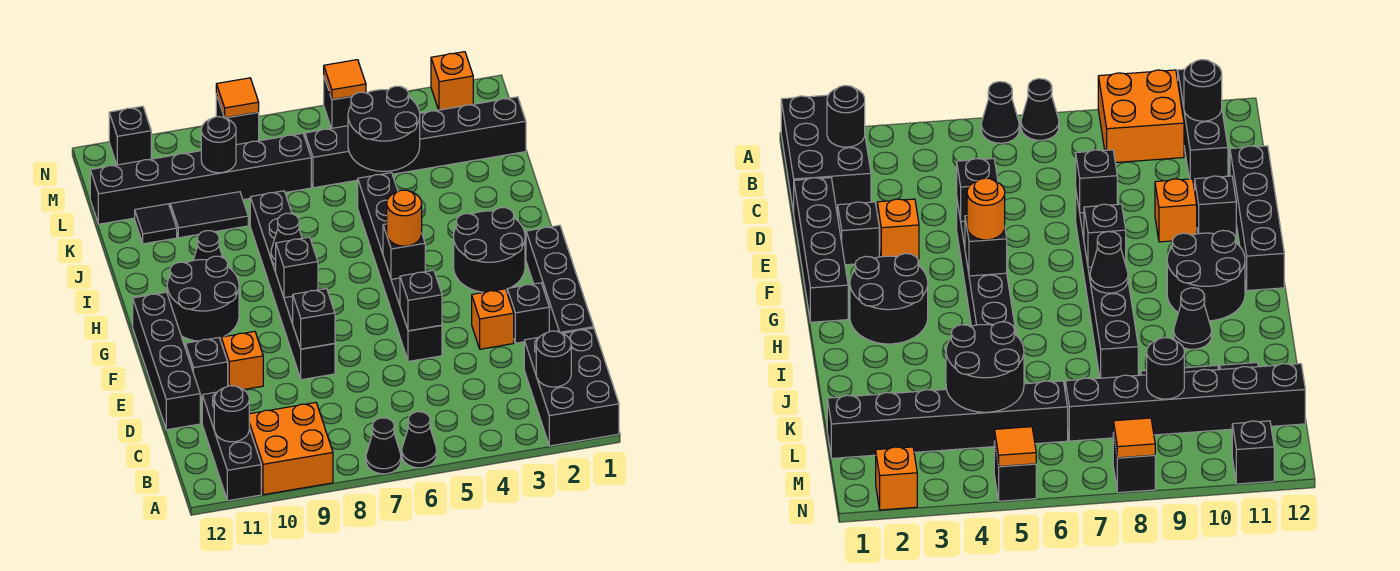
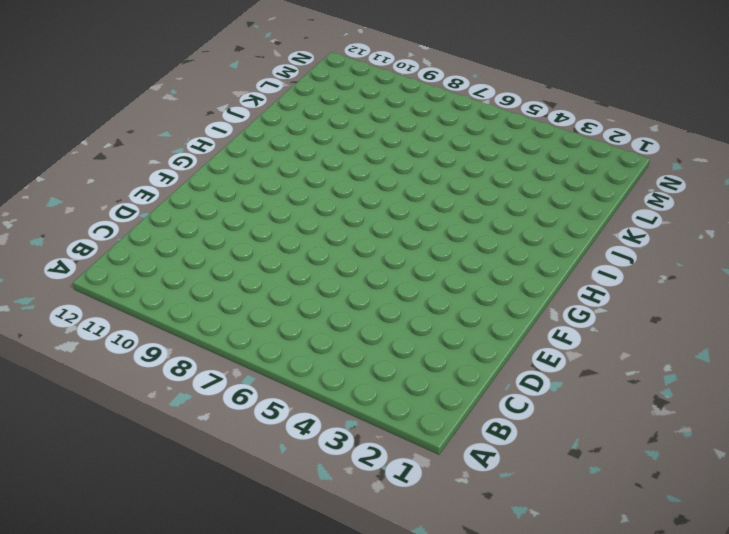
none -> black 2x3 brick [524,328,619,446]
none -> black 1x1 cone [402,412,437,468]
none -> black 1x1 cone [366,418,401,474]
none -> orange 2x2 brick [249,402,333,495]

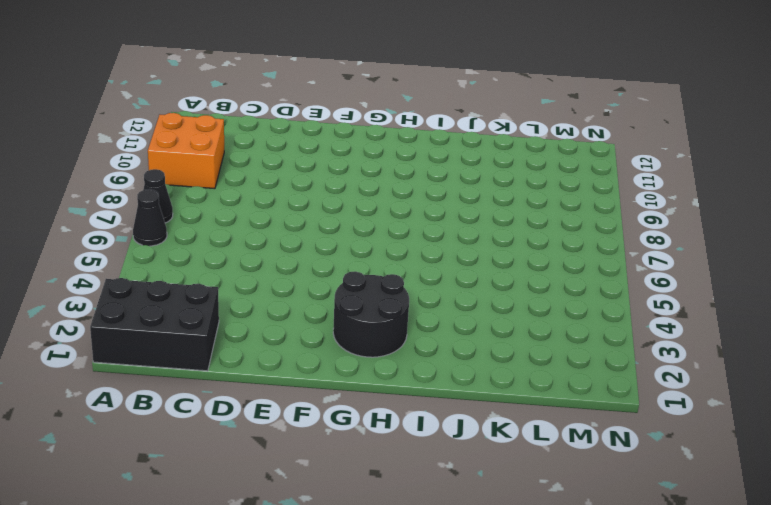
none -> black 1x3 brick [202,392,261,501]
none -> black 1x4 brick [526,225,594,333]
none -> black 1x4 brick [133,292,200,430]
none -> black 1x1 brick [507,283,549,343]

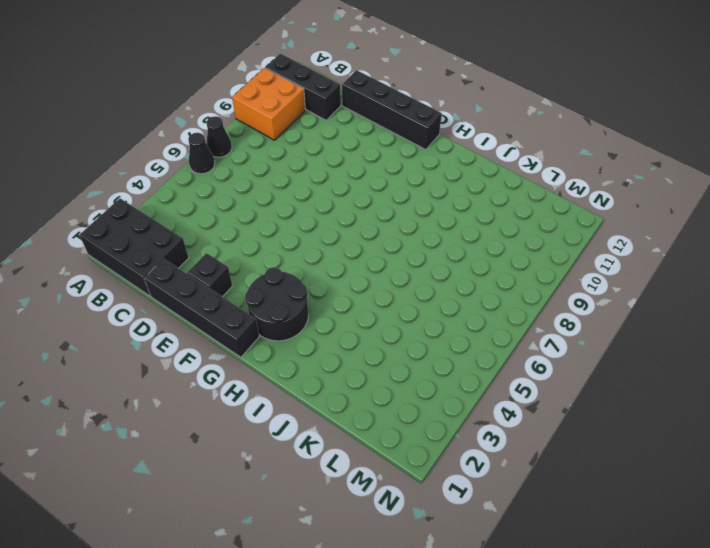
none -> orange 1x1 brick [472,289,514,349]
none -> black 1x6 brick [358,173,442,362]
none -> black 1x6 brick [250,191,335,380]
none -> orange 1x1 brick [221,331,263,390]

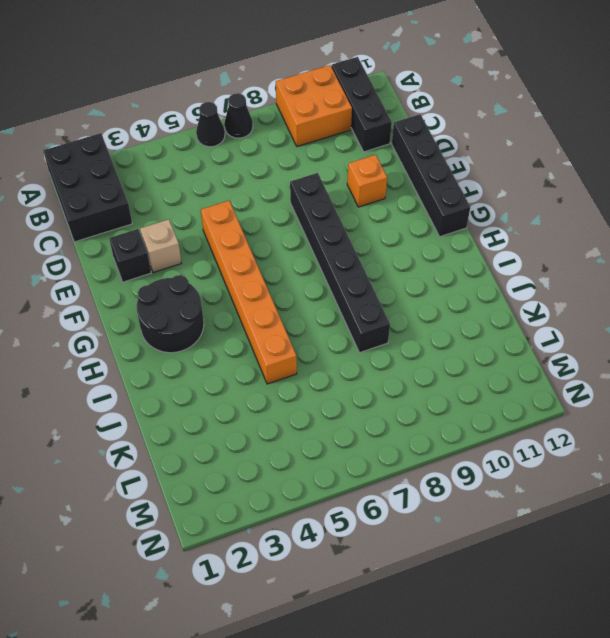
tan 1x1 brick [140,219,181,273] -> orange 1x1 brick [472,289,514,349]
orange 1x6 brick [201,201,297,384] -> black 1x6 brick [358,173,442,362]
none -> black 1x4 brick [526,225,594,333]
none -> black 1x1 brick [185,338,228,397]
none -> black 2x2 round brick [167,256,239,341]
none -> black 1x1 cone [194,231,222,260]

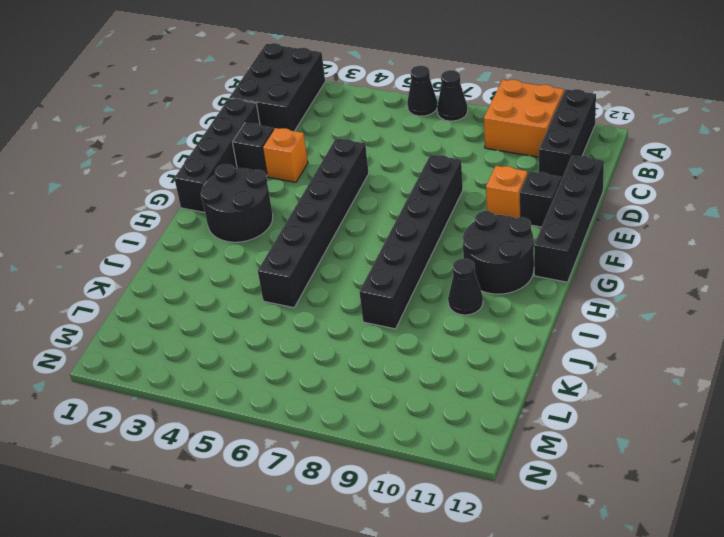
none -> black 1x2 tile [170,192,248,238]
none -> black 1x1 tile [135,204,177,244]
none -> black 1x6 brick [305,97,526,188]
none -> black 1x6 brick [90,133,311,224]

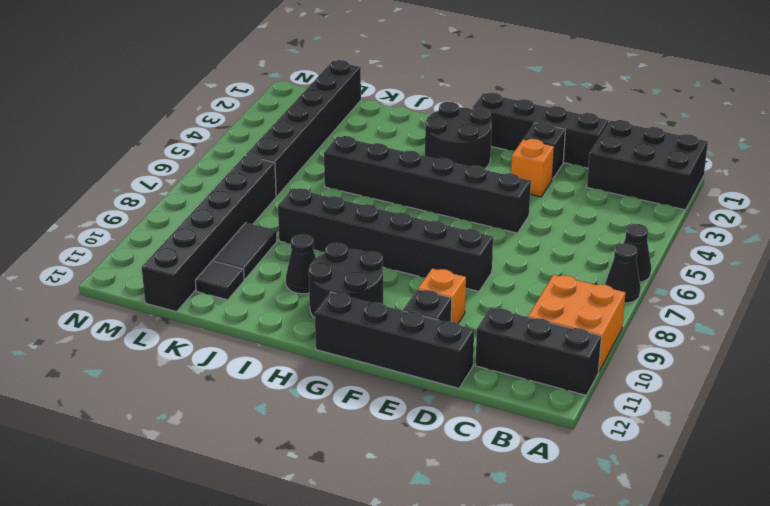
none -> orange 1x1 brick [431,52,473,110]
none -> black 1x1 brick [324,78,352,128]
none -> black 1x1 brick [216,94,259,145]
none -> black 1x1 brick [109,106,151,165]

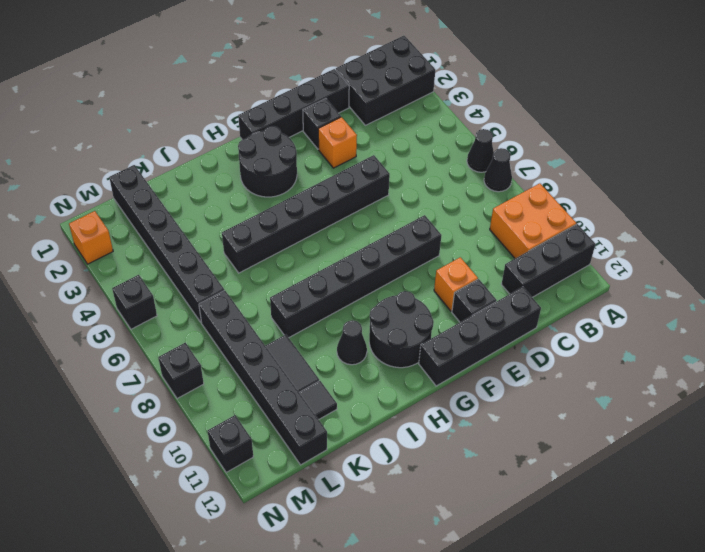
none -> black 1x1 round brick [536,331,571,387]
none -> black 1x1 round brick [214,386,249,442]
none -> black 1x1 brick [400,270,442,331]
none -> black 1x1 brick [293,289,335,349]

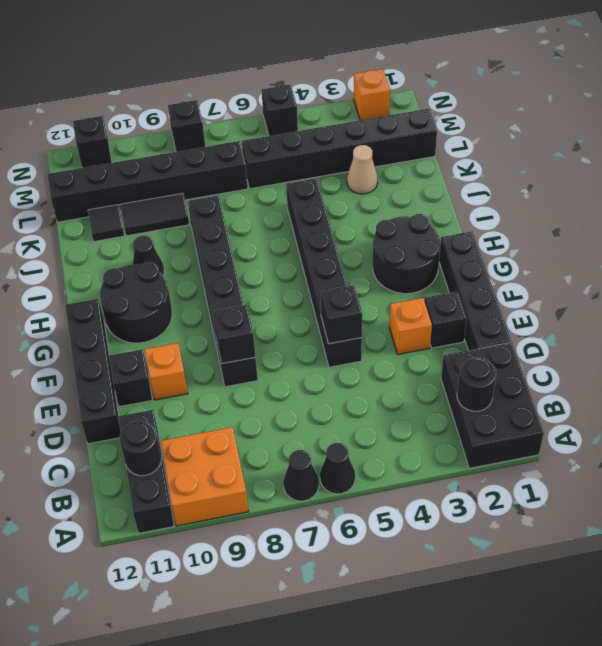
tan 1x1 cone [347,145,378,194] -> none
none -> black 1x1 brick [383,224,425,279]
none -> black 1x1 brick [276,237,318,298]
none -> black 1x1 cone [271,213,302,265]
none -> black 2x2 round brick [348,86,420,171]

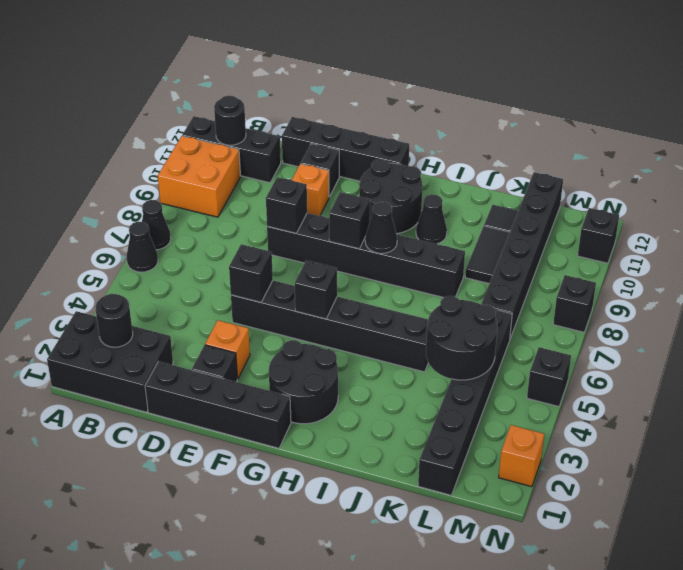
none -> black 1x1 round brick [201,117,236,173]
none -> orange 1x1 tile [324,60,366,100]
none -> orange 1x1 tile [216,78,259,118]
none -> orange 1x1 round brick [387,190,422,246]

